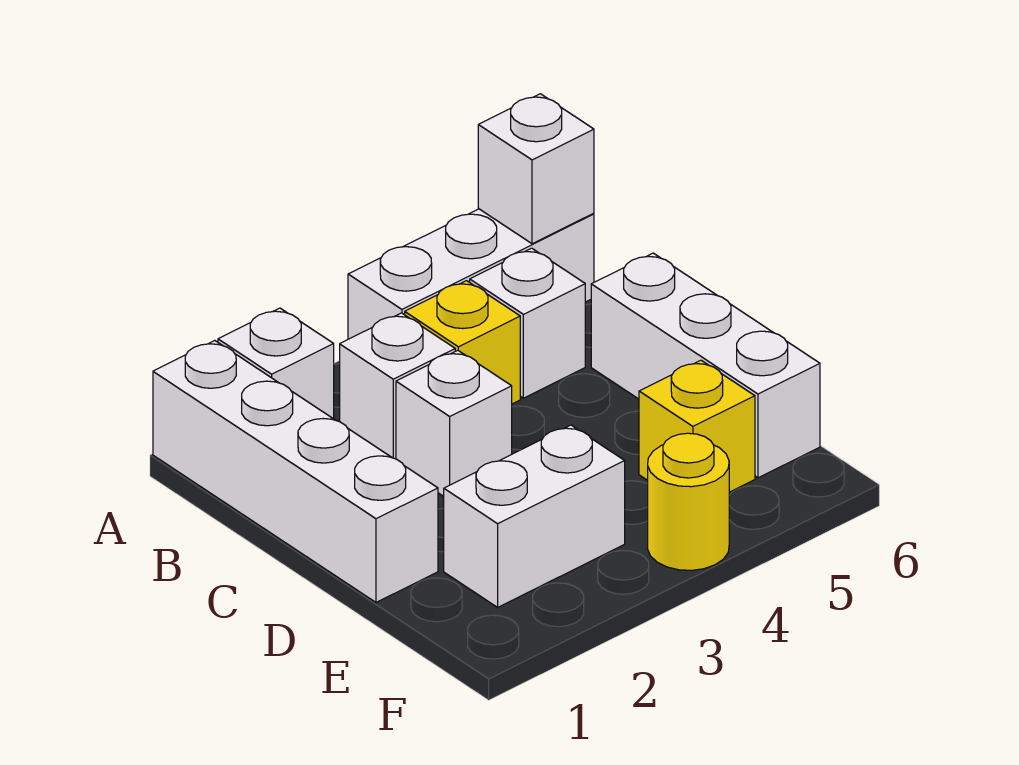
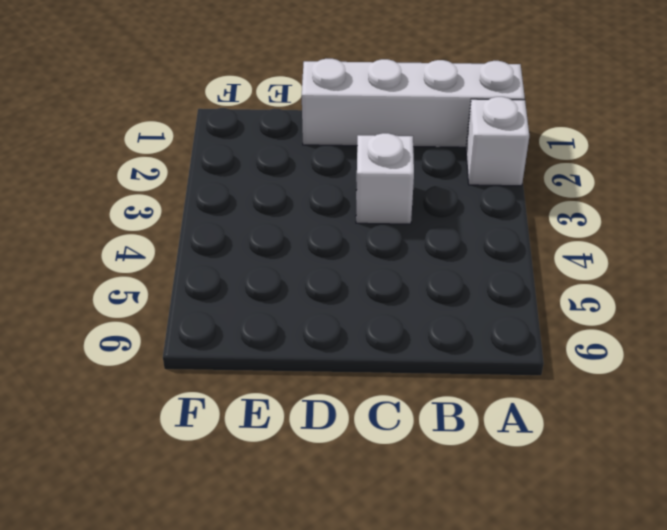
none -> white 1x3 brick [348,209,594,339]
none -> white 1x1 brick [340,313,455,459]
none -> yellow 1x1 brick [405,281,520,404]

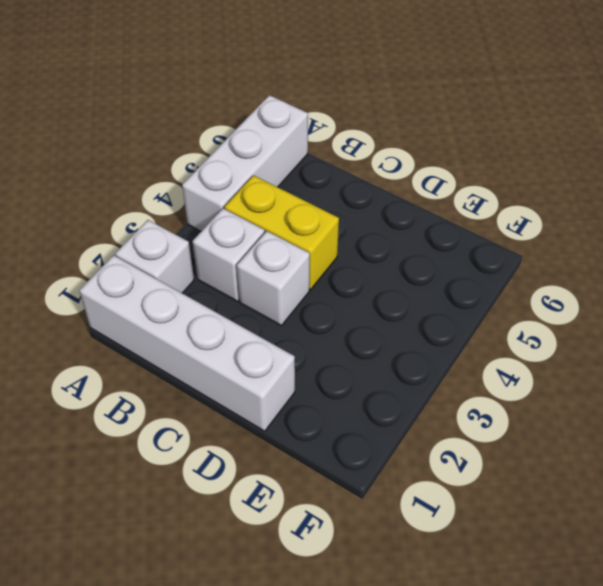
yellow 1x2 brick [224,175,339,289] -> yellow 1x1 brick [405,281,520,404]
none -> white 1x1 brick [470,248,585,398]
none -> white 1x3 brick [591,253,820,478]
none -> white 1x2 brick [444,425,625,607]

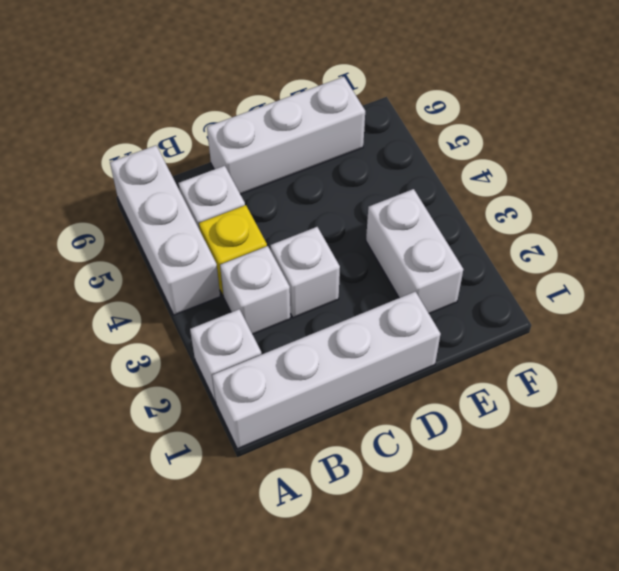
none -> yellow 1x1 brick [639,360,755,492]
none -> yellow 1x1 round brick [648,433,729,570]
none -> white 1x1 brick [478,94,594,244]

